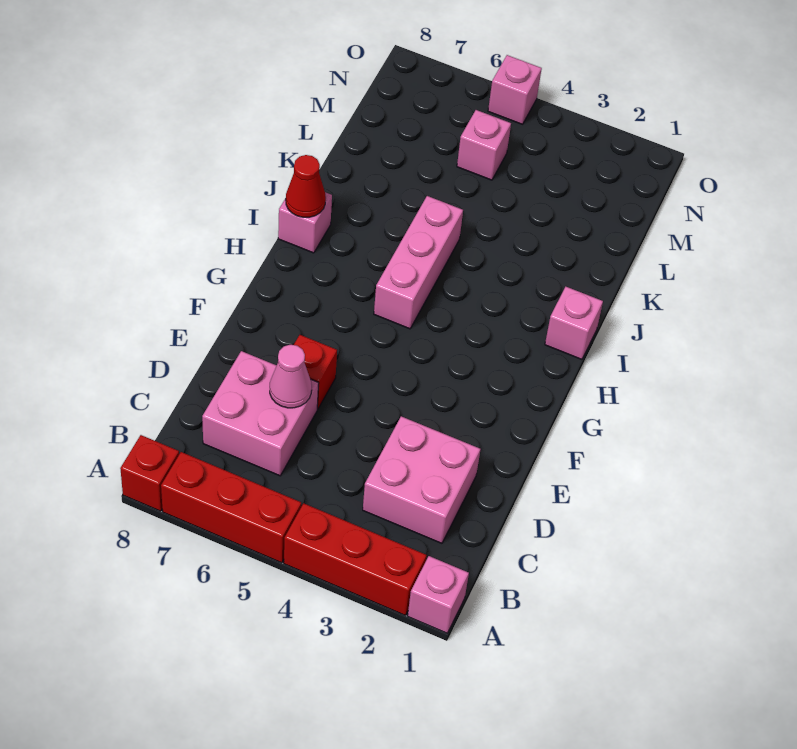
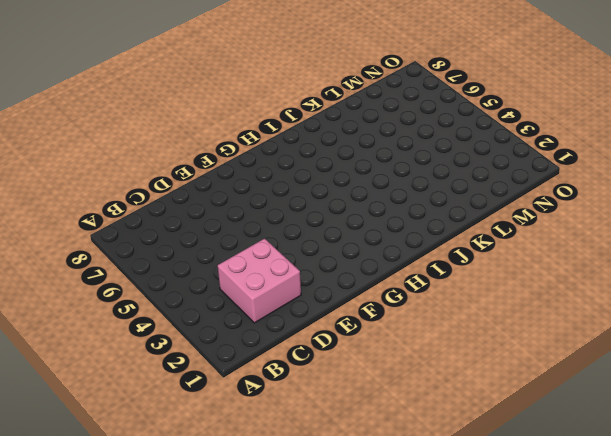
none -> pink 1x1 brick [408,556,469,633]
none -> red 1x3 brick [284,503,427,615]
none -> red 1x3 brick [161,452,301,563]

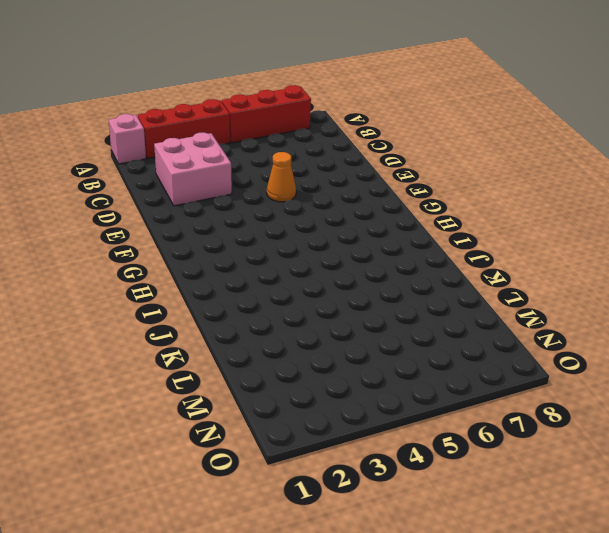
orange 1x1 cone [267,152,296,202] -> none
none -> red 1x1 brick [120,435,179,511]
none -> pink 2x2 brick [202,351,319,476]
none -> red 1x1 brick [294,335,337,409]

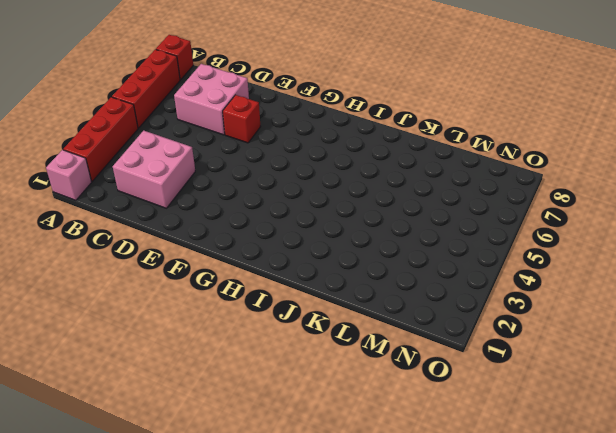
none -> pink 1x3 brick [374,196,463,329]
none -> pink 1x1 brick [545,287,603,359]
none -> pink 1x1 brick [278,192,332,253]

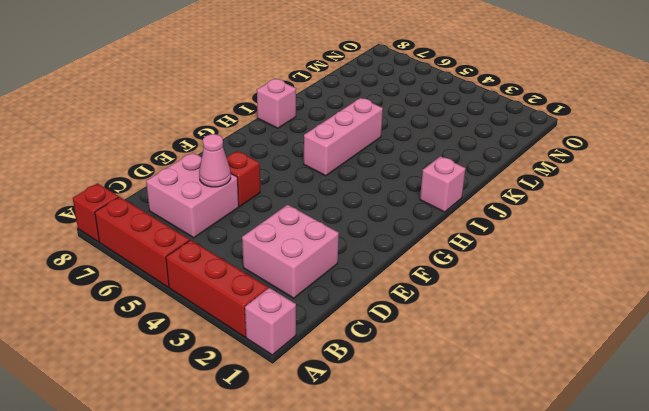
none -> pink 1x1 brick [457,110,511,180]
none -> pink 1x1 brick [488,55,542,124]
none -> red 1x1 cone [286,155,326,217]

